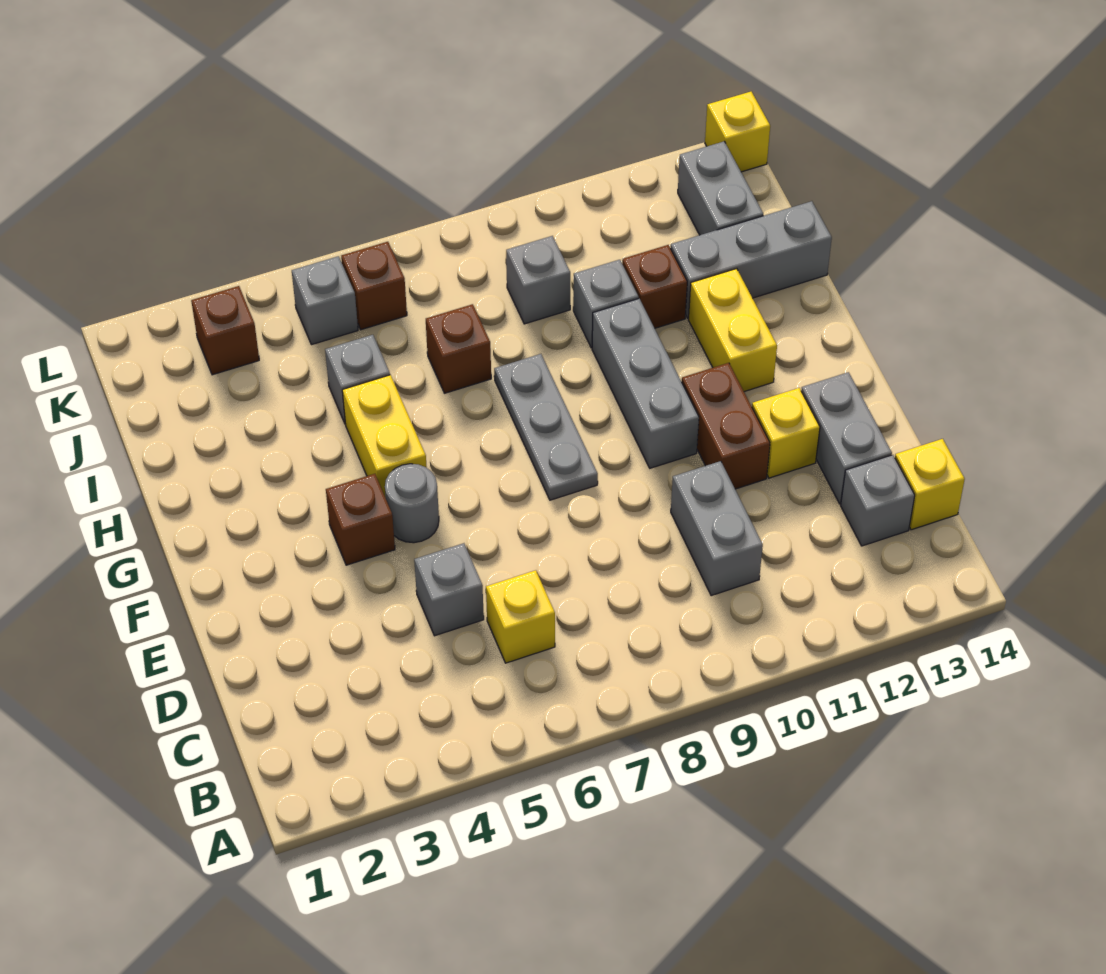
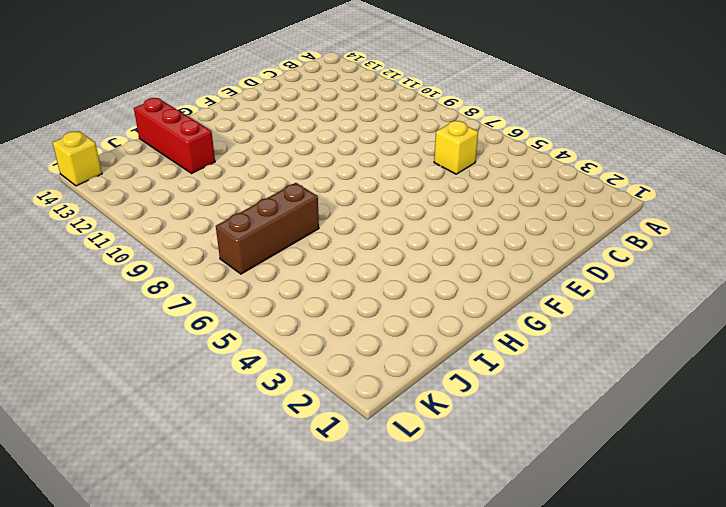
brown 1x3 brick [216,183,319,274] -> brown 1x1 brick [426,304,491,393]
red 1x3 brick [134,98,215,173] -> grey 1x3 brick [671,201,832,318]
none -> grey 1x2 brick [671,461,763,596]
none -> grey 1x1 brick [841,455,915,546]
none -> yellow 1x1 brick [895,439,965,530]

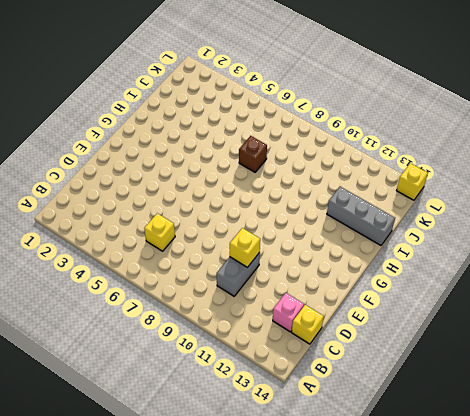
pink 1x1 brick [273,293,304,332] -> grey 1x1 brick [841,455,915,546]
yellow 1x1 brick [230,228,260,267] -> yellow 1x1 brick moved to [752,388,820,478]
none -> grey 1x1 brick [414,543,484,636]
none -> grey 1x2 brick [801,372,892,504]
none -> brown 1x2 brick [682,363,770,489]

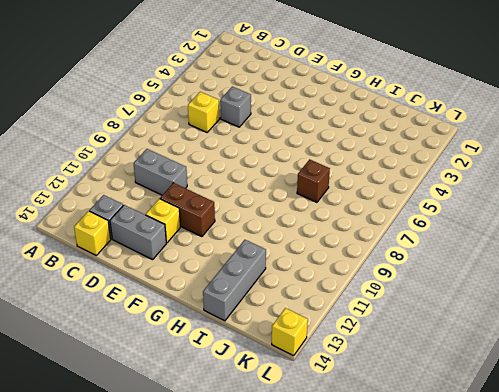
none -> brown 1x1 brick [326,474,395,565]
none -> grey 1x1 round brick [385,464,439,543]
none -> grey 1x3 plate [494,354,598,500]

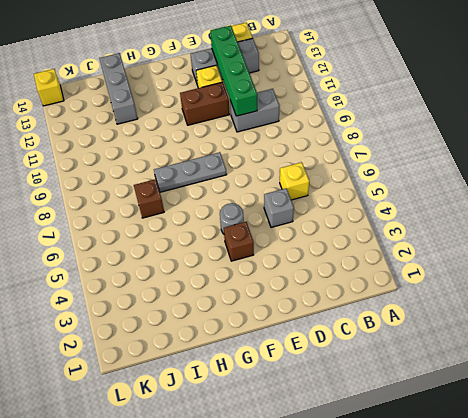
green 1x4 brick [210,25,257,116] -> none
none -> grey 1x3 brick [592,299,699,468]
none -> yellow 1x2 brick [342,375,427,498]
none -> yellow 1x2 brick [688,269,777,392]

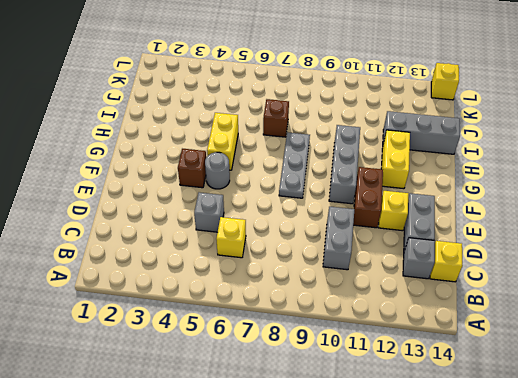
none -> grey 1x1 brick [325,335,390,423]
none -> grey 1x1 brick [573,260,639,348]
none -> brown 1x1 brick [622,245,687,328]

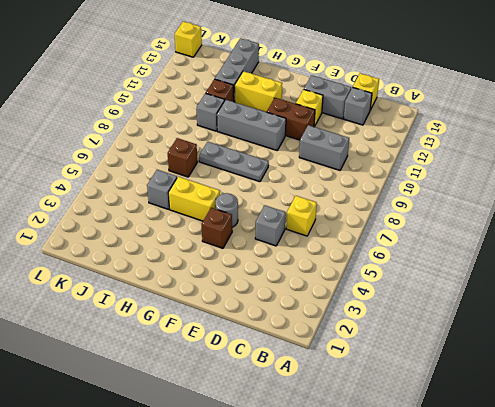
none -> grey 1x1 brick [506,236,570,324]
none -> grey 1x2 brick [678,142,763,235]
none -> brown 1x1 brick [191,286,259,375]

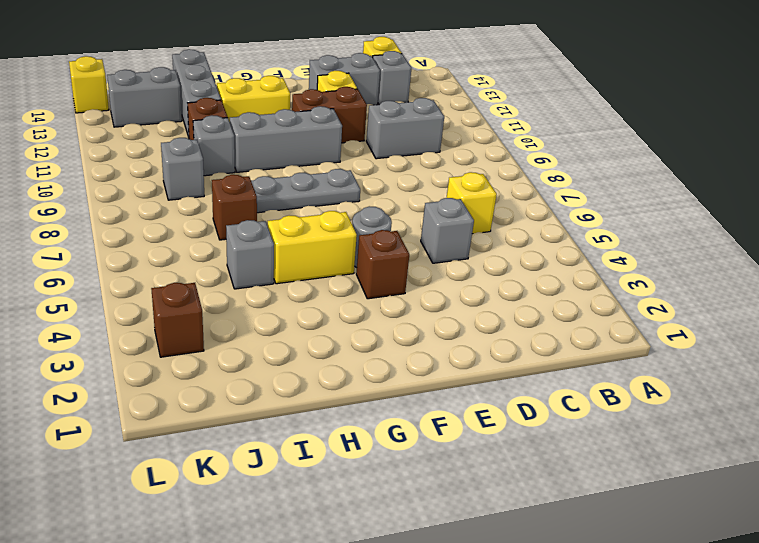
none -> grey 1x1 brick [292,256,358,345]
none -> brown 1x1 brick [341,242,407,330]

